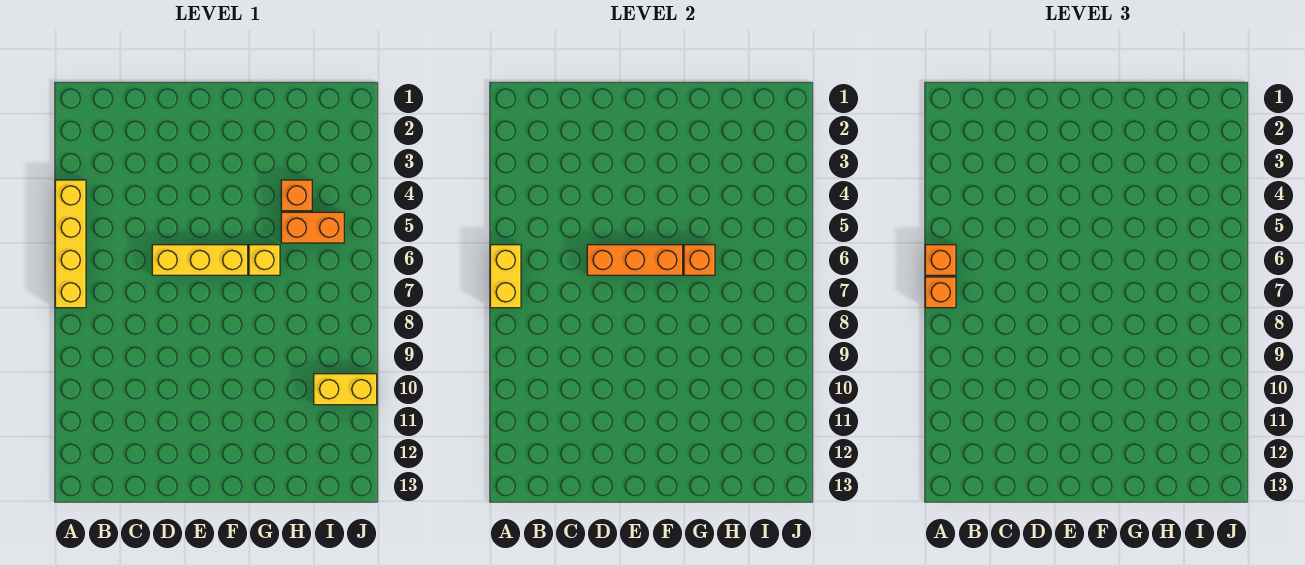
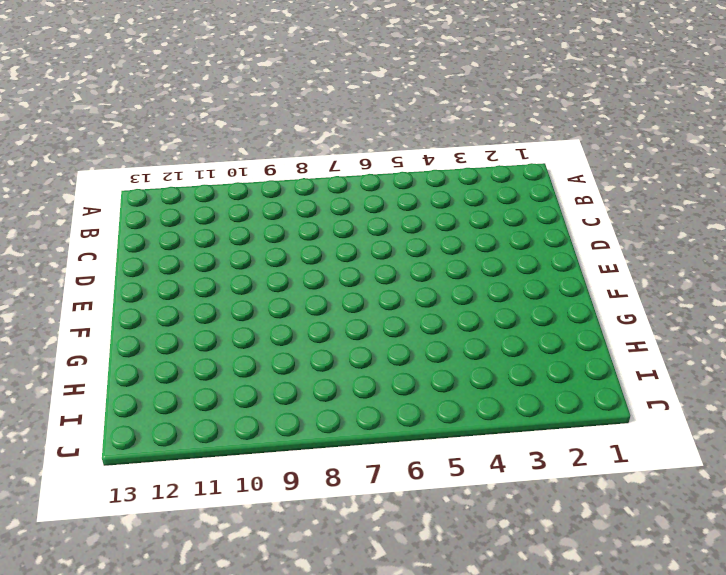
none -> yellow 1x4 brick [55,180,86,308]
none -> yellow 1x3 brick [152,245,248,275]

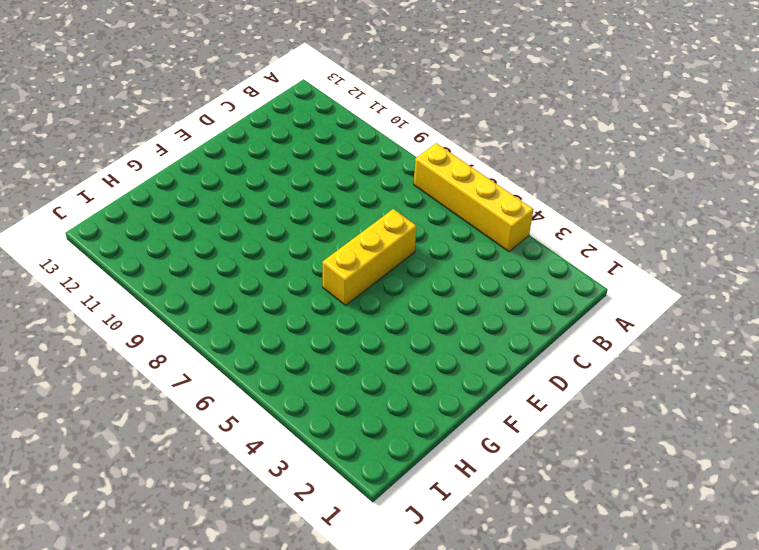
none -> yellow 1x1 brick [249,245,280,275]
none -> orange 1x1 brick [281,180,312,211]

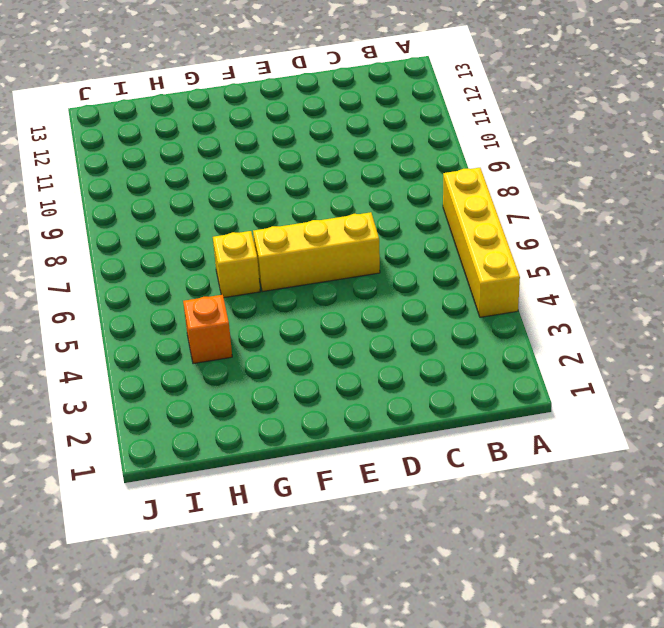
none -> orange 1x2 brick [281,212,344,243]
none -> yellow 1x2 brick [314,374,377,405]

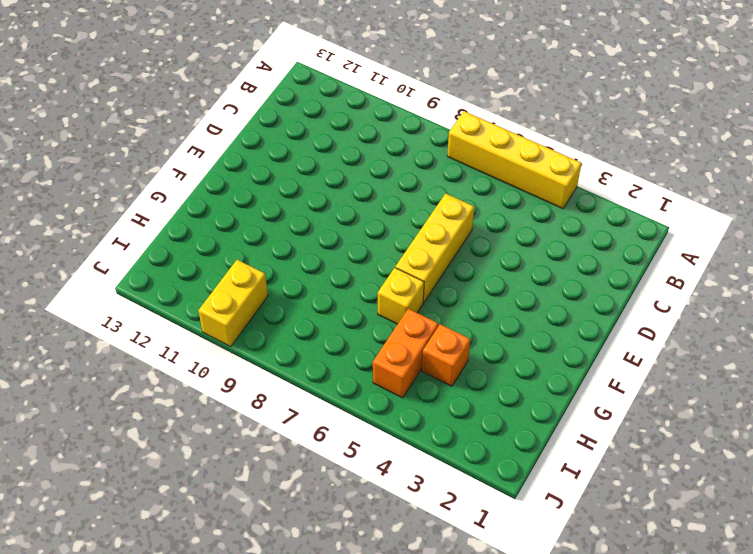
none -> yellow 1x2 brick [490,245,521,308]
none -> orange 1x3 brick [587,245,683,275]

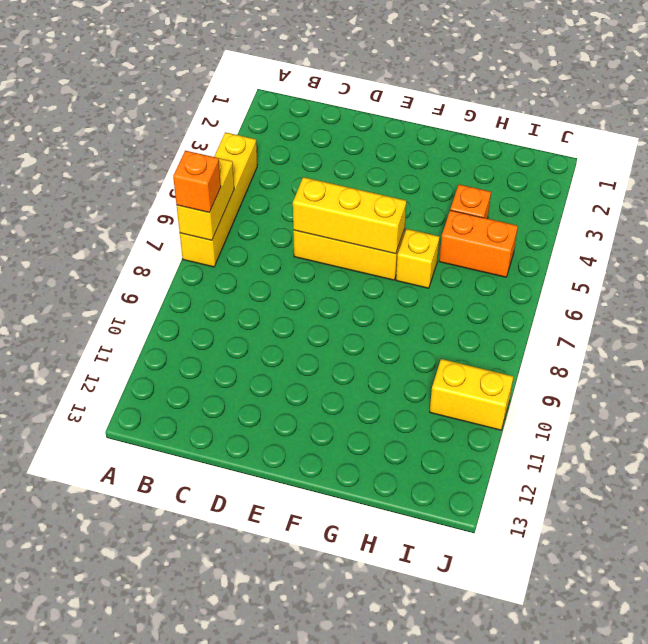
yellow 1x3 brick [293,177,406,254] -> orange 1x3 brick [587,245,683,275]
none -> orange 1x1 brick [684,245,715,275]
none -> orange 1x1 brick [925,245,956,275]

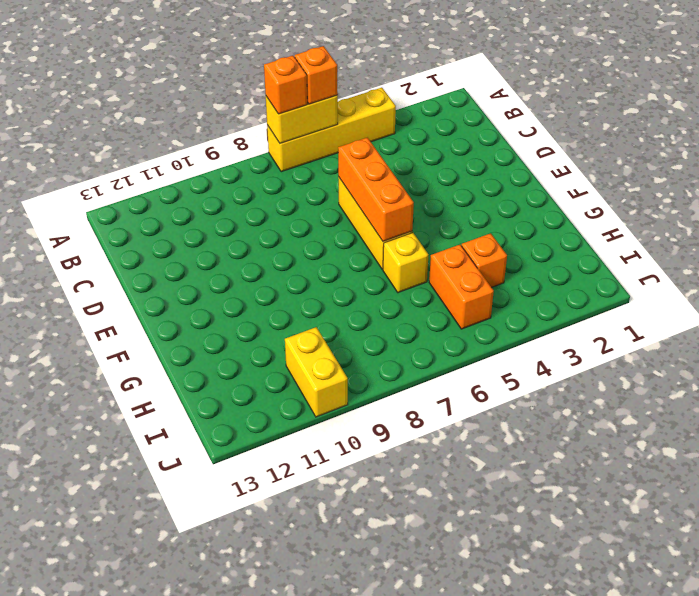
none -> orange 1x1 brick [684,245,715,275]

